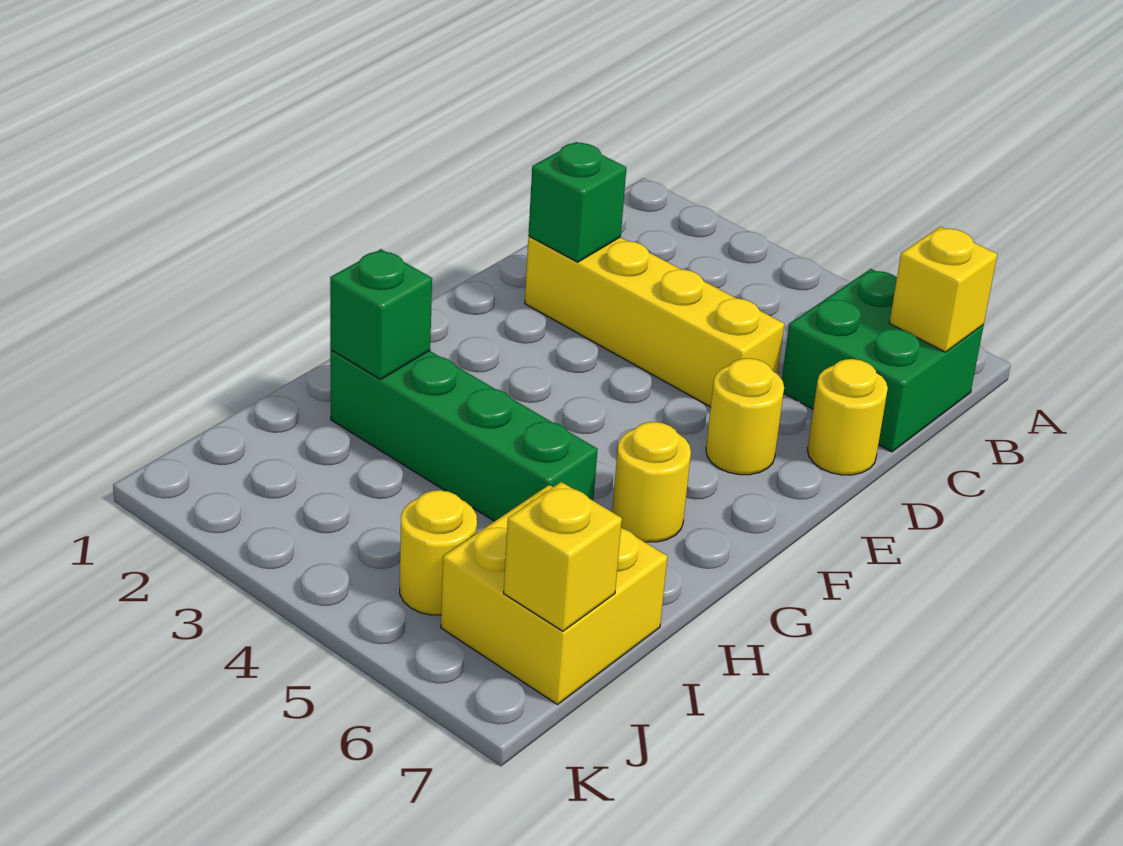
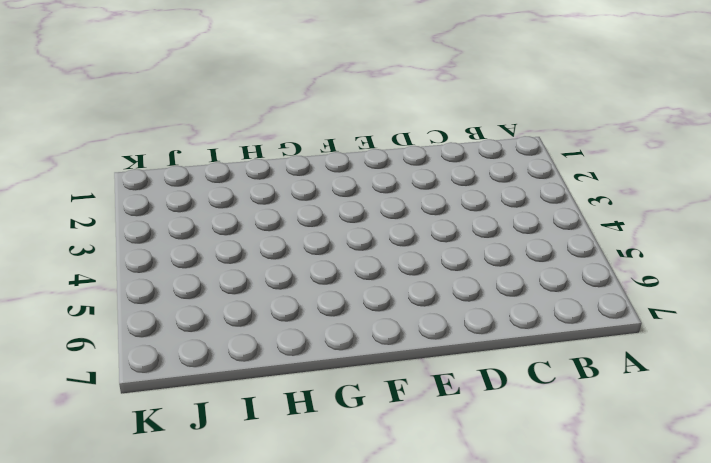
none -> green 2x2 brick [782,269,984,452]
none -> yellow 1x4 brick [525,236,784,407]
none -> yellow 1x1 round brick [808,359,888,475]

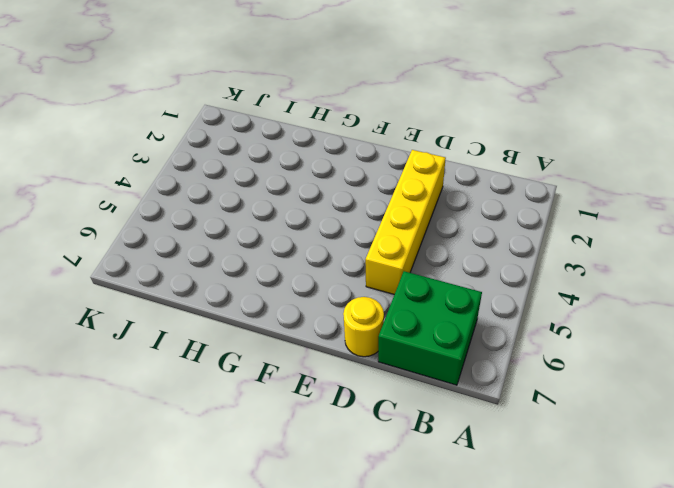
none -> yellow 1x1 round brick [706,358,784,475]
none -> yellow 1x1 round brick [612,422,691,542]
none -> green 1x4 brick [330,350,598,521]

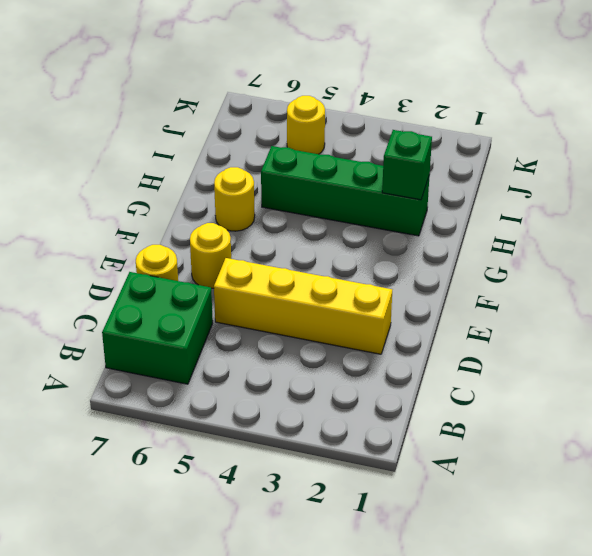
none -> yellow 2x2 brick [441,485,668,705]
none -> yellow 1x1 brick [890,227,997,352]
none -> green 1x1 brick [528,142,626,262]

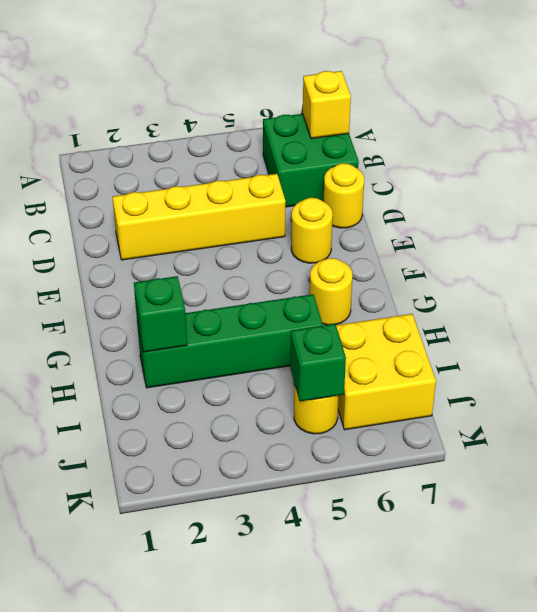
green 1x1 brick [290,324,346,401] -> green 1x1 brick moved to [528,142,626,262]
none -> yellow 1x1 brick [504,482,622,631]

